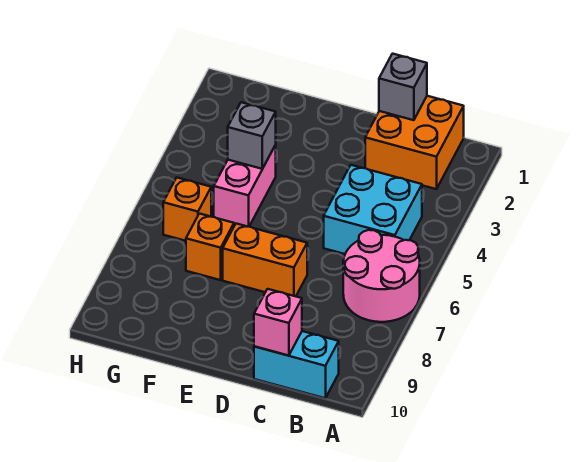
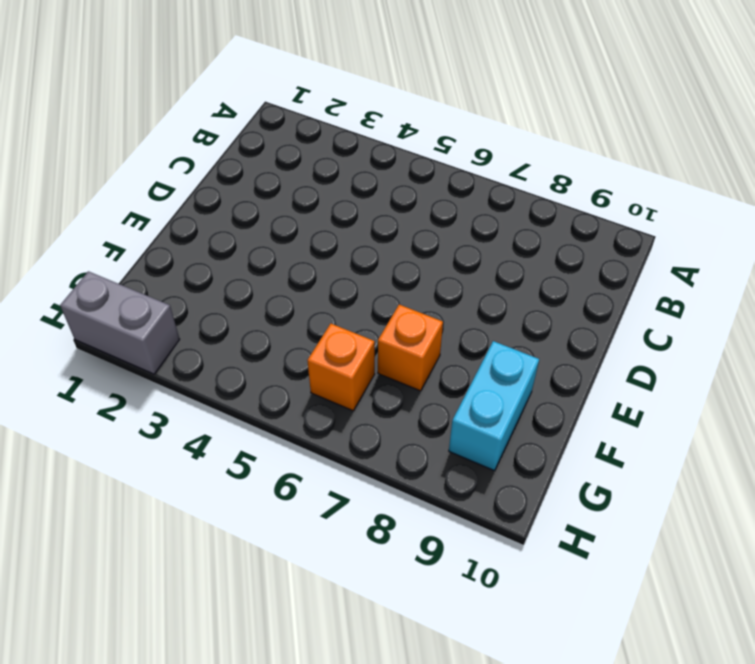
cyan 1x2 brick [449,341,539,471] -> cyan 1x2 brick moved to [254,331,339,398]
grey 1x2 brick [60,271,180,374] -> none
none -> pink 2x2 round brick [343,230,420,322]
none -> orange 2x2 brick [365,96,464,189]

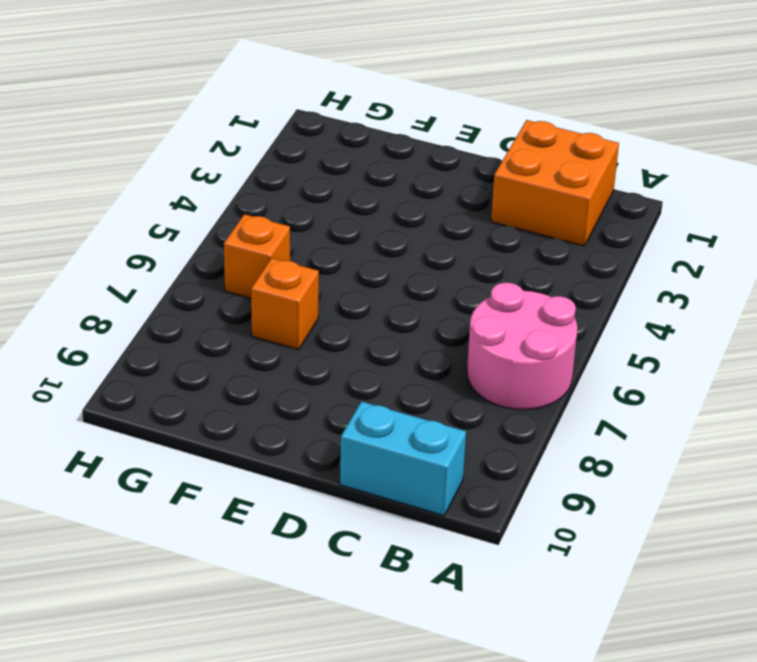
none -> cyan 2x2 brick [324,165,422,254]
none -> orange 1x2 brick [223,224,307,296]

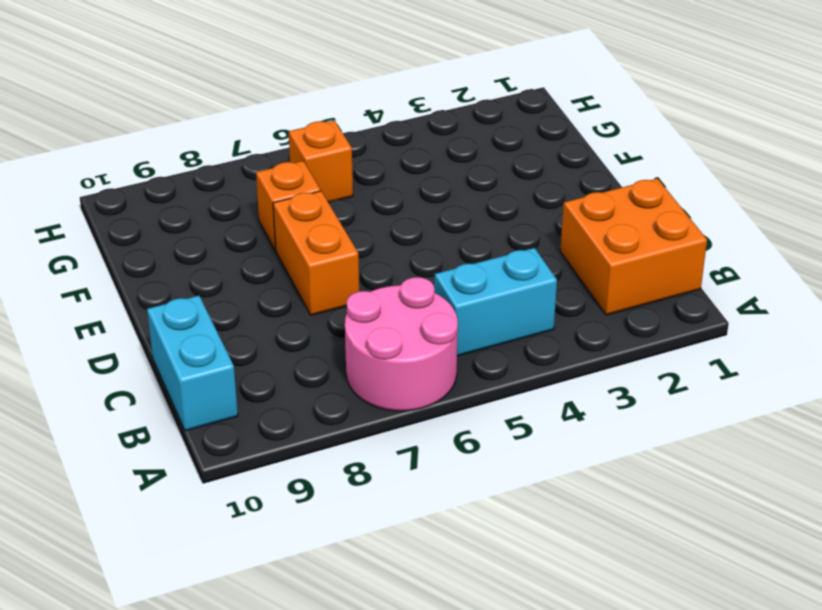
cyan 1x2 brick [434,248,557,356] -> cyan 2x2 brick [324,165,422,254]
none -> pink 1x2 brick [214,145,276,227]
none -> grey 1x1 brick [379,54,427,120]

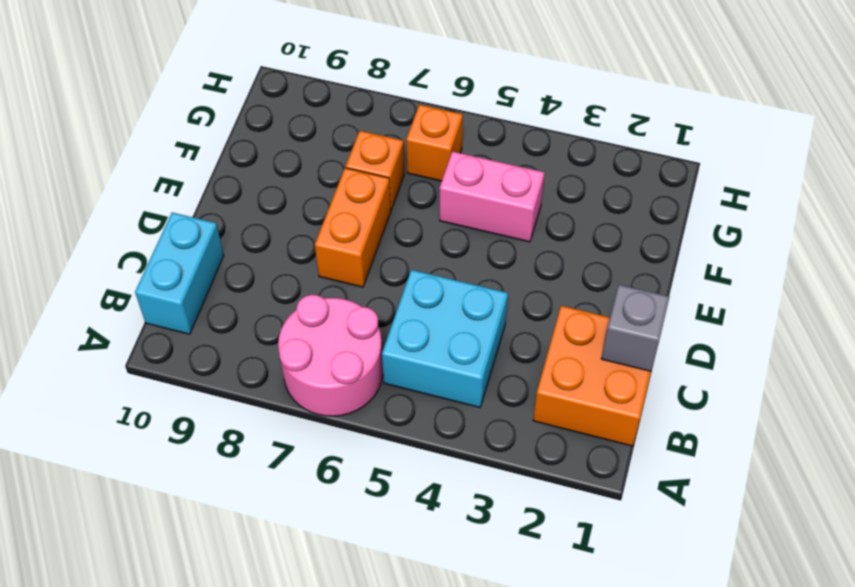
none -> pink 1x1 brick [254,289,302,356]
none -> grey 1x1 brick [228,102,276,169]

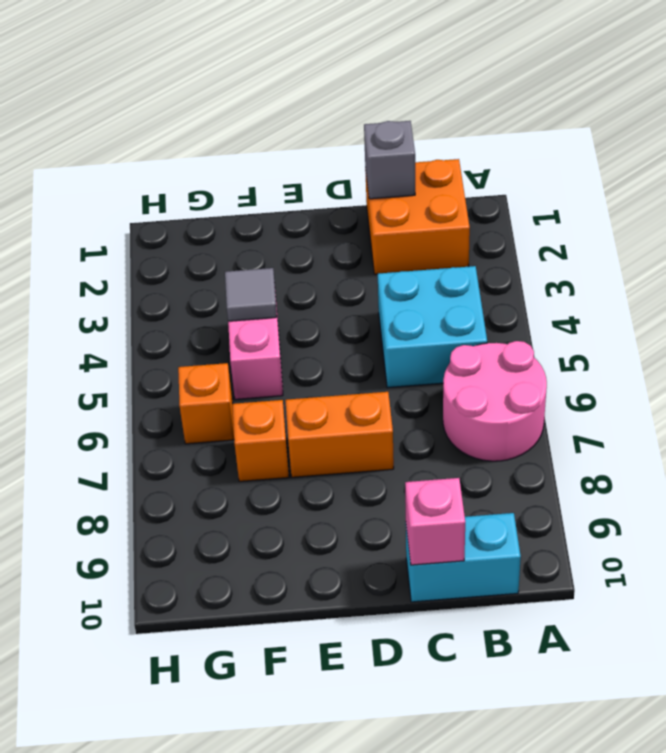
grey 1x1 tile [225,268,277,321] -> grey 1x1 brick [228,102,276,169]

